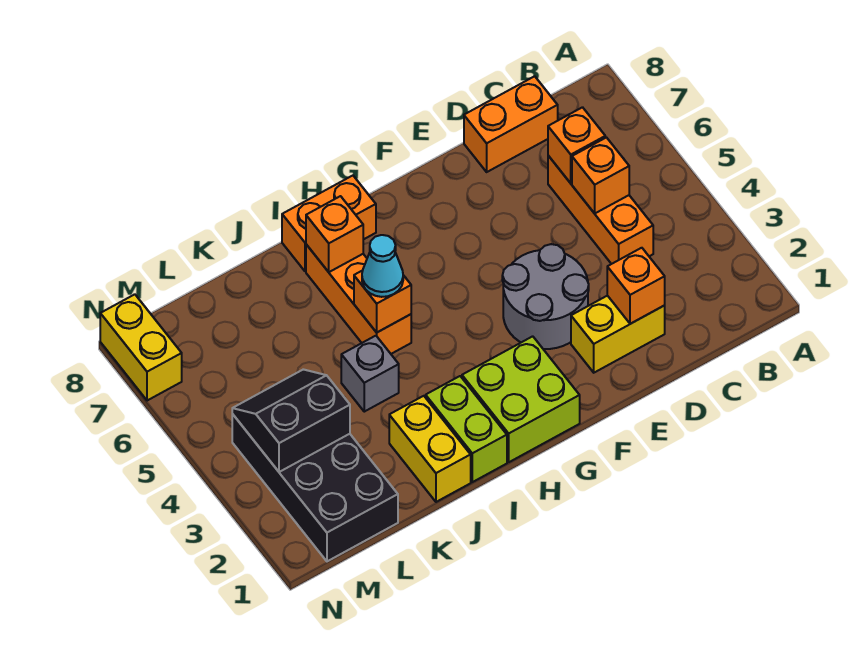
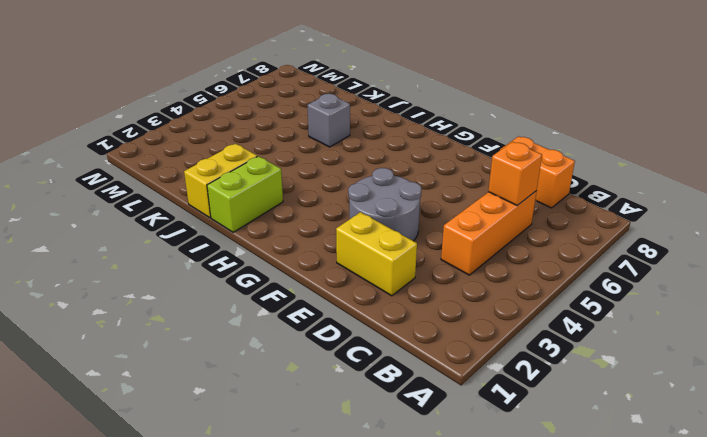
grey 1x1 brick [307,94,350,147] -> grey 1x1 brick moved to [341,336,399,412]
none -> lime 2x2 brick [462,336,580,462]
none -> orange 1x2 brick [282,176,376,271]
none -> orange 1x3 brick [306,244,411,354]

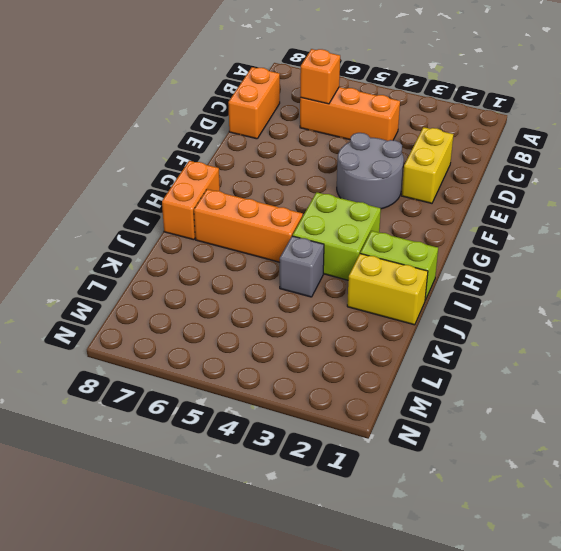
lime 2x2 brick [293,192,381,280] -> lime 2x2 brick moved to [462,336,580,462]
none -> black 2x4 brick [232,414,398,561]
none -> yellow 1x2 brick [100,294,182,401]
none -> orange 1x1 brick [572,138,629,213]

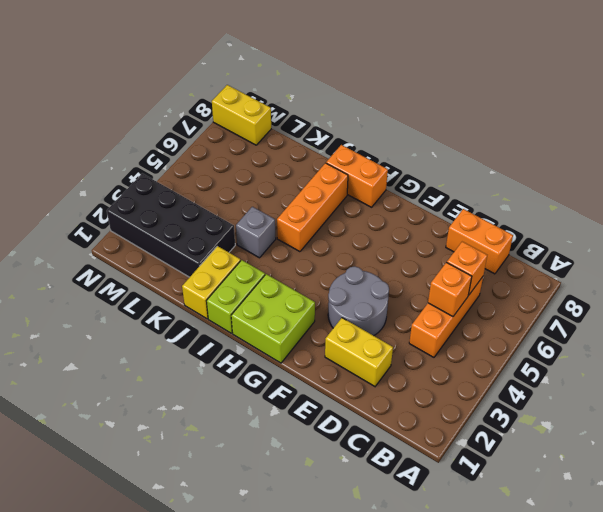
black 2x4 brick [107,174,235,277] -> black 2x4 brick turned to [232,414,398,561]
yellow 1x2 brick [212,85,271,145] -> yellow 1x2 brick turned to [100,294,182,401]
none -> orange 1x1 brick [607,248,665,324]
none -> orange 1x1 brick [354,270,411,332]
none -> orange 1x1 brick [306,196,363,272]

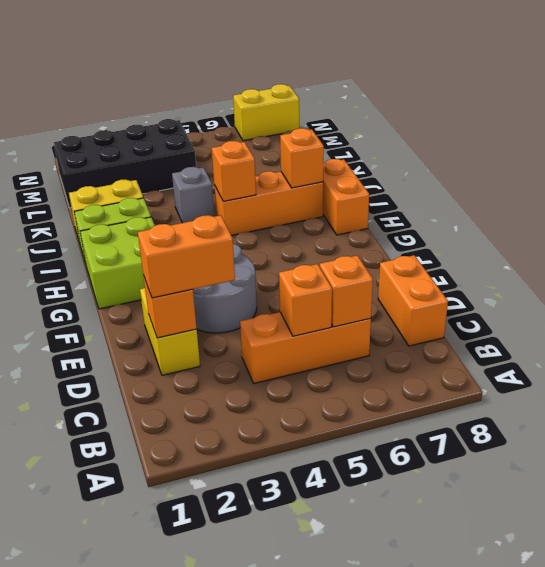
orange 1x2 brick [138,215,235,298] -> none
none -> black 2x2 slope [232,369,350,472]
none -> cyan 1x1 cone [362,235,403,297]

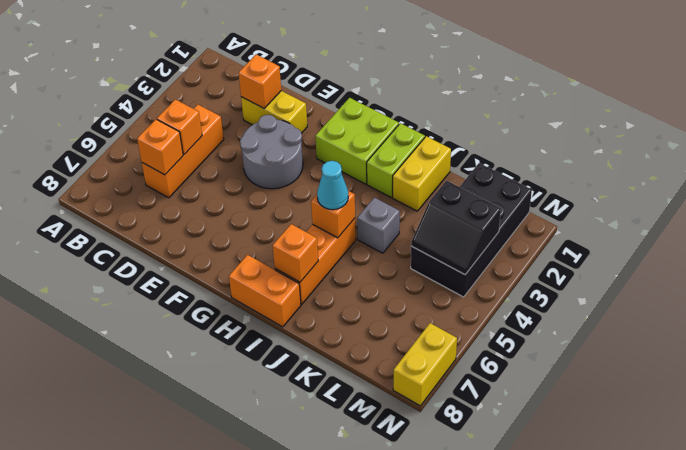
none -> orange 1x2 brick [464,76,558,172]

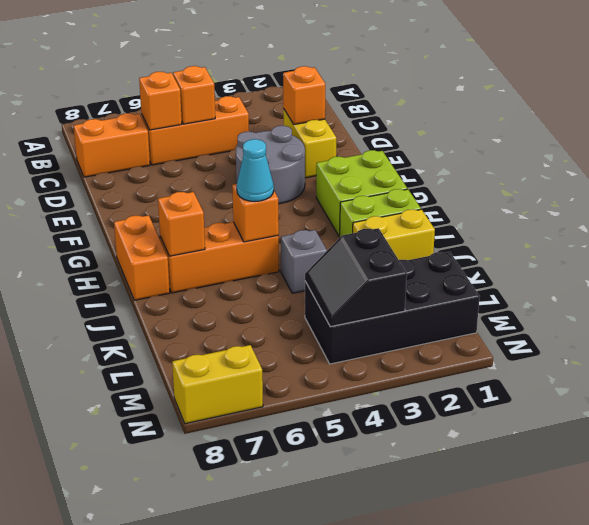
orange 1x2 brick [74,113,150,177] -> orange 1x2 brick turned to [464,76,558,172]

